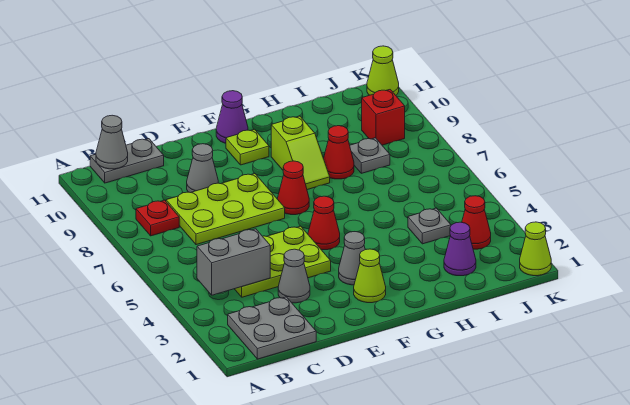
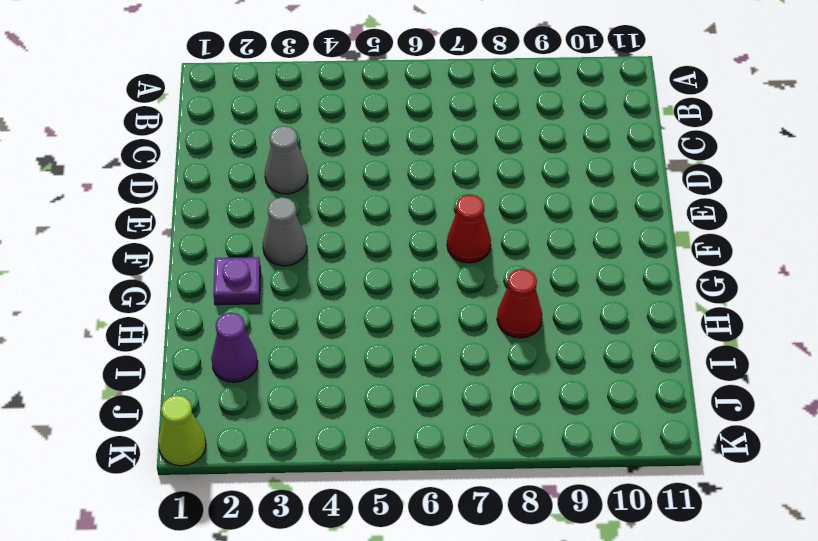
purple 1x1 plate [213,257,260,305] -> none
none -> grey 2x2 plate [228,297,316,359]
none -> red 1x1 plate [136,200,179,236]
none -> grey 1x2 plate [90,139,164,183]

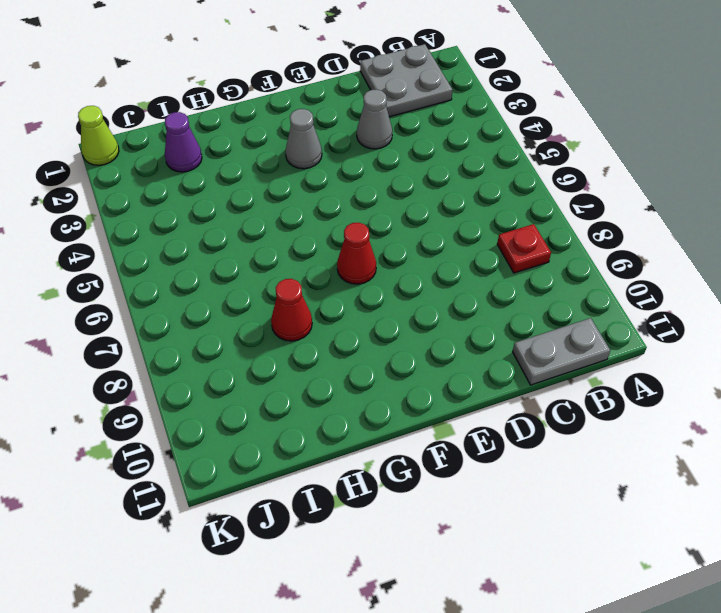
none -> lime 2x3 plate [235,226,331,297]
none -> lime 2x3 plate [166,173,285,245]
none -> grey 1x1 cone [187,144,218,193]

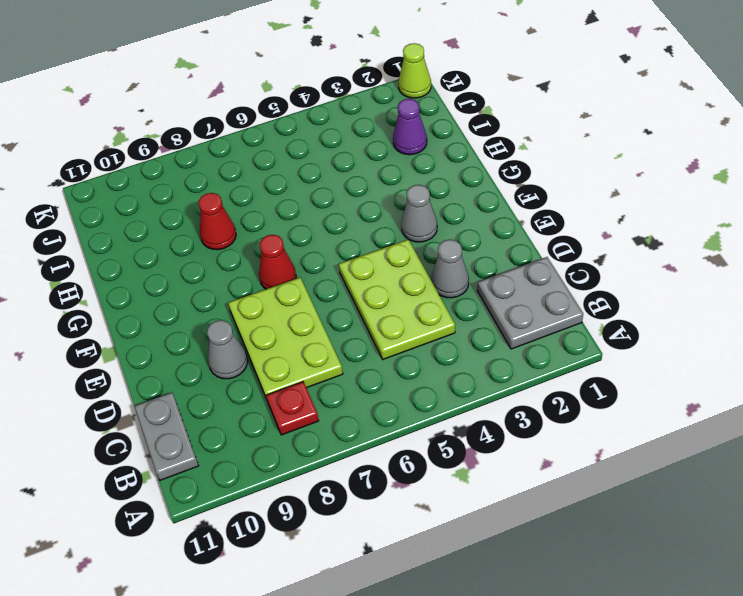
none -> lime 1x1 cone [354,249,386,303]
none -> red 1x1 cone [308,196,340,250]
none -> lime 1x1 plate [226,129,269,165]

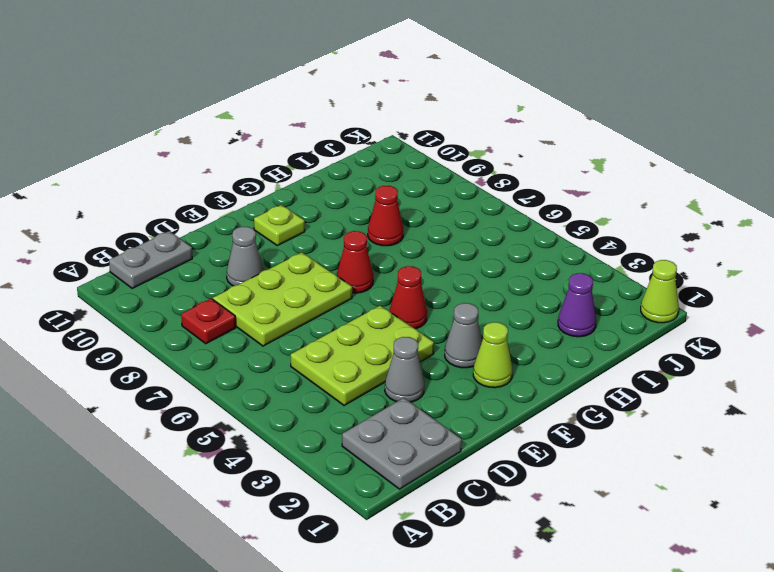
none -> purple 1x1 cone [216,91,248,143]
none -> lime 1x2 slope [271,116,330,190]
none -> grey 1x1 plate [408,208,451,244]

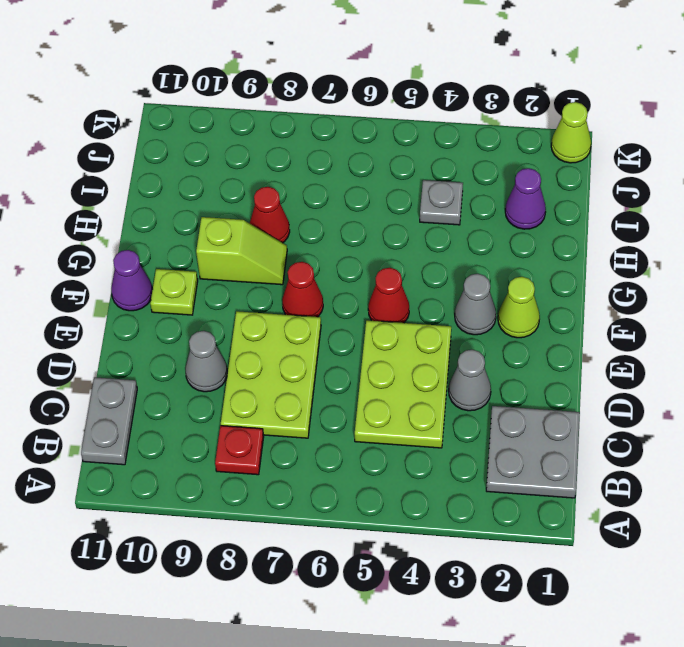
none -> grey 1x1 plate [350,138,390,173]
none -> red 1x1 cone [462,196,491,249]
none -> red 1x1 brick [362,90,405,145]

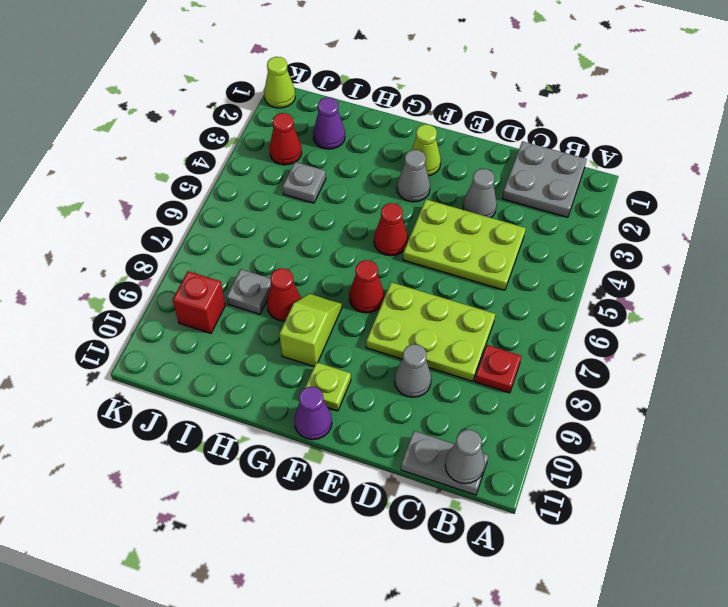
none -> lime 1x1 cone [367,46,399,95]
none -> grey 1x2 brick [197,229,270,295]

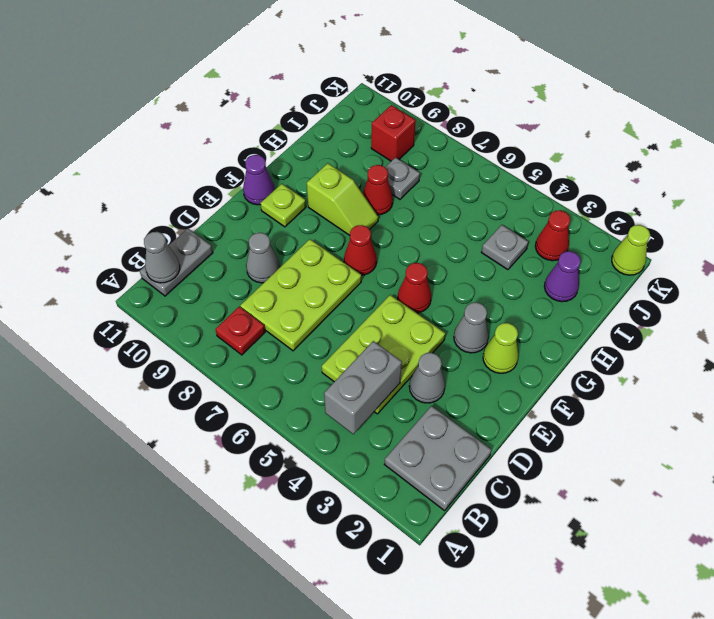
none -> lime 1x1 cone [367,46,399,95]

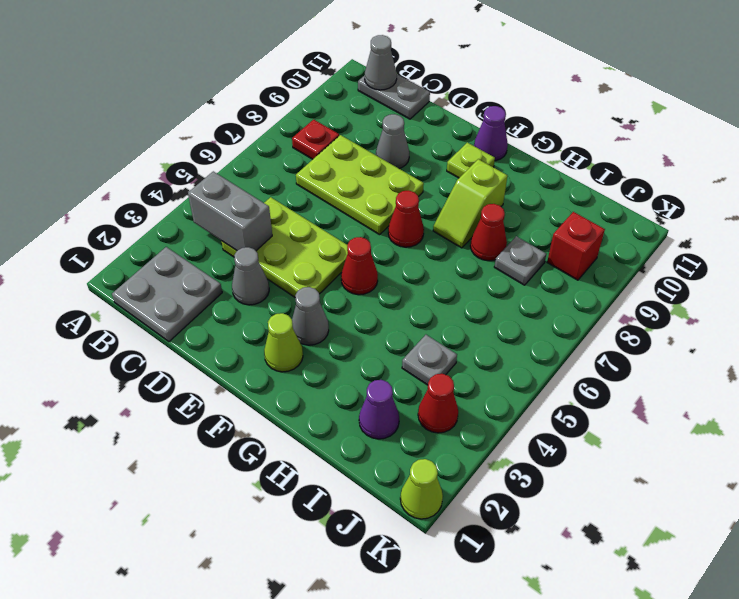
none -> lime 1x1 cone [367,46,399,95]

